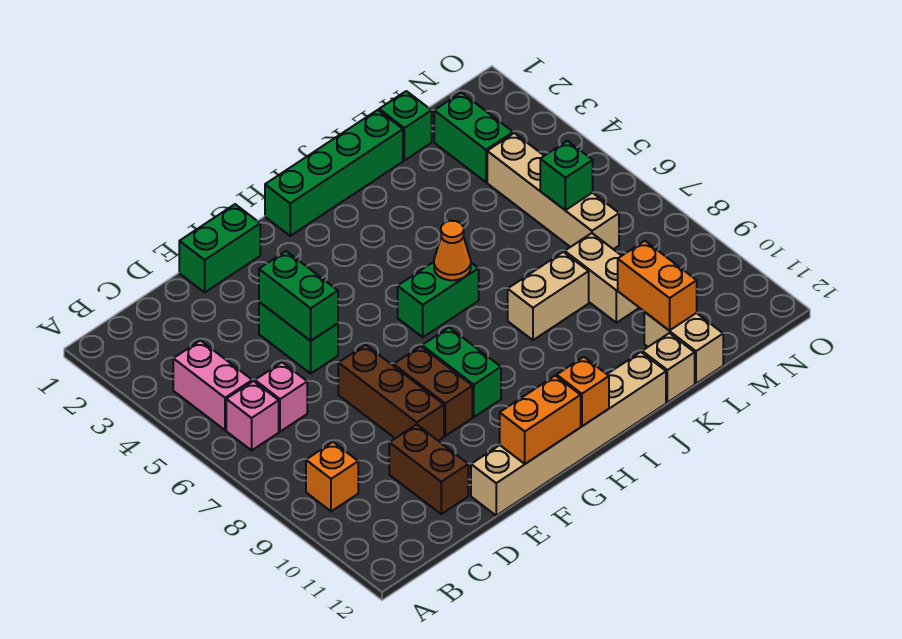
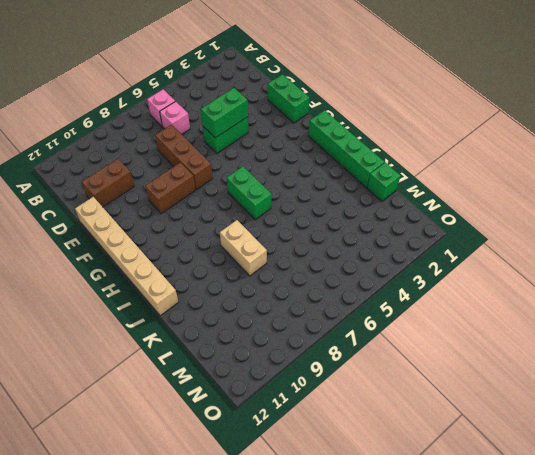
brown 1x3 brick [155,125,213,190] -> brown 1x3 brick turned to [338,345,444,441]
none -> pink 1x2 brick [173,341,252,430]
none -> orange 1x1 brick [306,442,358,511]
none -> green 1x2 brick [422,327,501,417]

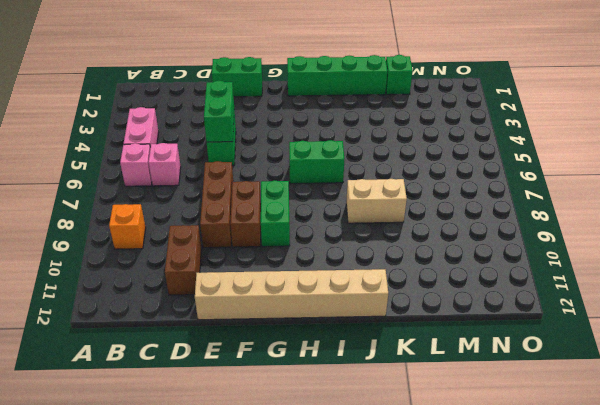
none -> tan 1x1 brick [642,333,695,403]
none -> tan 1x2 brick [565,233,639,323]
none -> tan 1x2 brick [644,312,723,384]

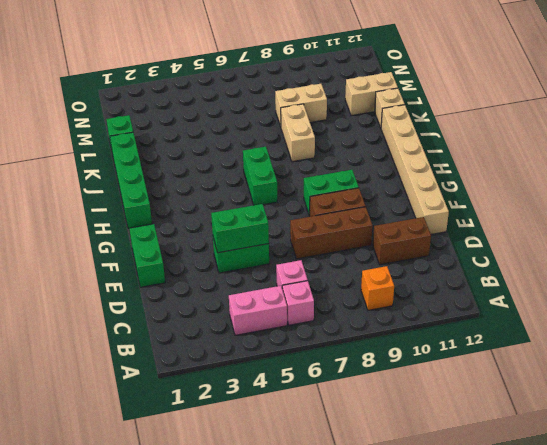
none -> green 1x2 brick [434,92,513,182]
none -> tan 1x4 brick [487,133,619,249]
none -> orange 1x2 brick [500,376,581,464]

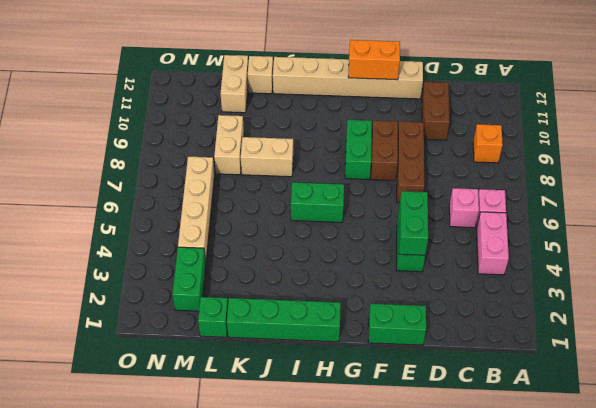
none -> orange 1x1 brick [557,357,609,426]
none -> orange 1x1 cone [434,221,471,280]
none -> orange 1x2 brick [618,241,697,331]

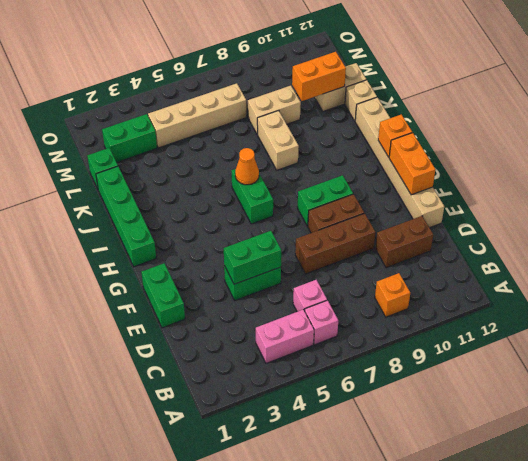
none -> green 1x1 brick [540,141,593,210]

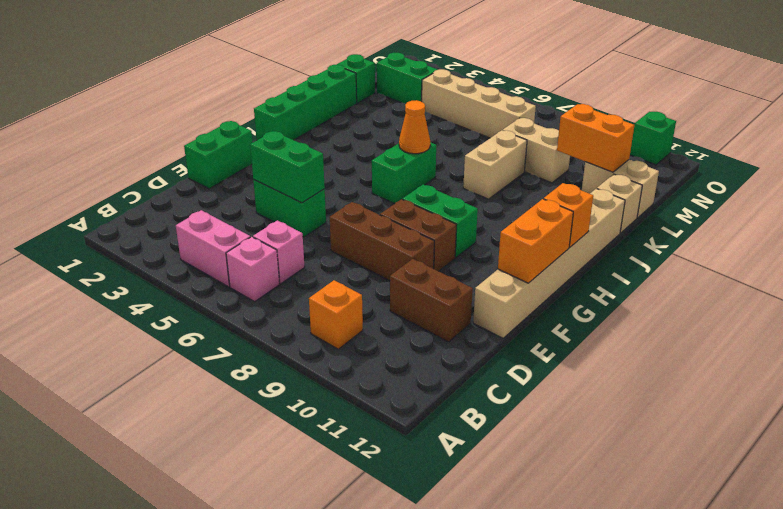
green 1x1 brick [630,112,676,165] -> green 1x1 brick moved to [540,141,593,210]

